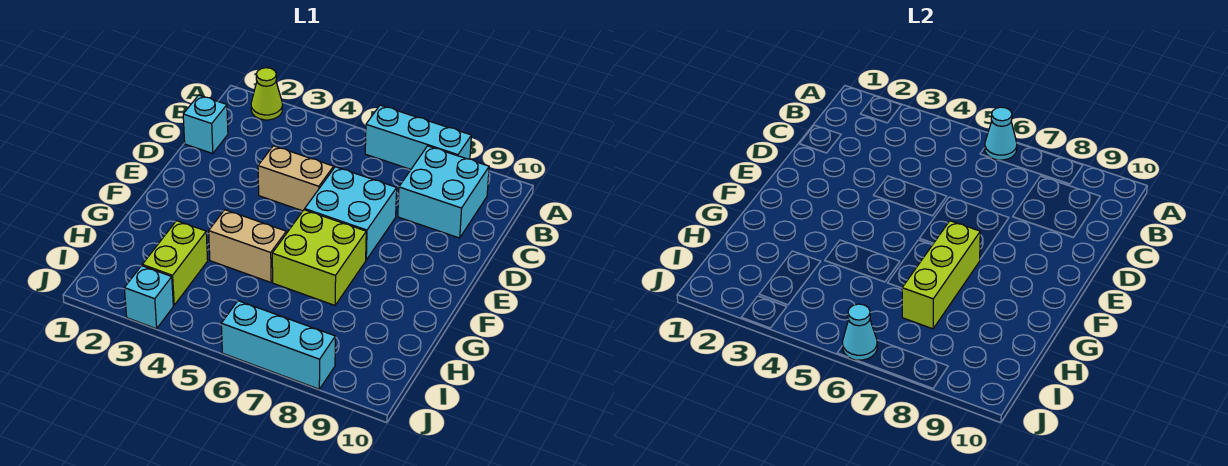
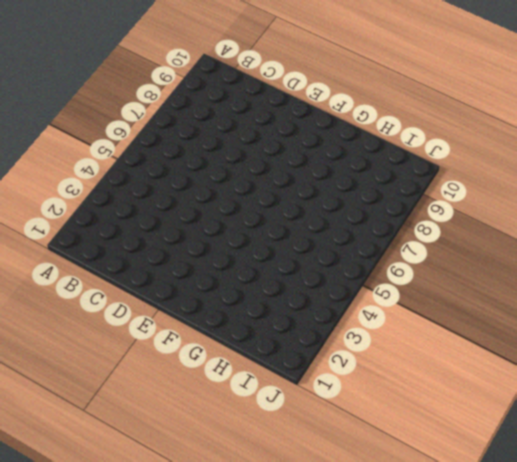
none -> lime 1x1 cone [251,68,282,120]
none -> cyan 1x3 brick [365,105,471,169]
none -> cyan 2x2 brick [398,146,489,238]

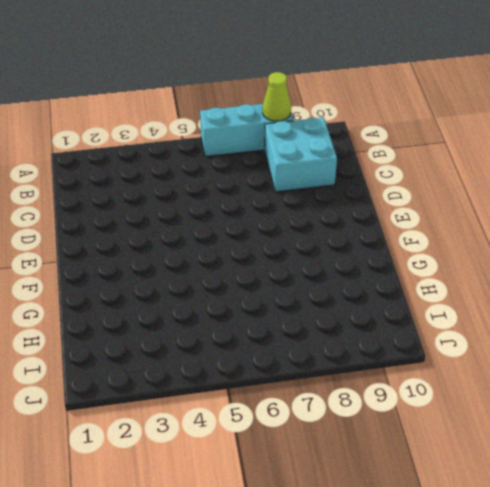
lime 1x1 cone [262,72,291,121] -> lime 1x1 cone moved to [251,68,282,120]
none -> cyan 1x1 brick [183,95,228,154]
none -> tan 1x2 brick [258,146,334,211]
none -> cyan 2x2 brick [305,167,397,260]

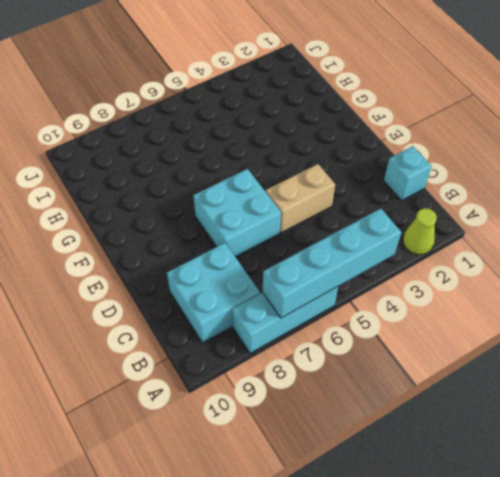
cyan 1x4 brick [263,208,401,318] -> cyan 1x1 cone [985,107,1017,160]
none -> lime 2x2 brick [272,210,366,305]
none -> tan 1x2 brick [209,210,286,282]
none -> lime 1x2 brick [142,221,208,305]

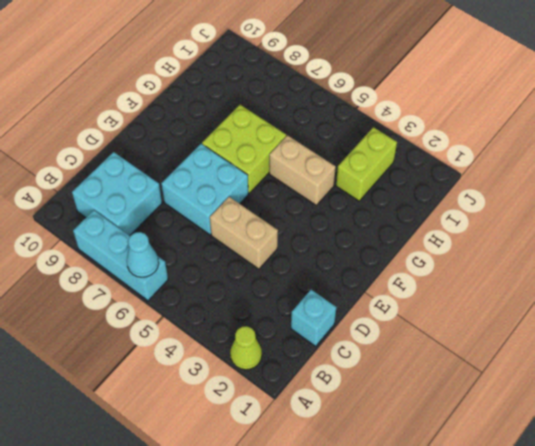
none -> cyan 1x1 brick [124,266,173,329]
none -> cyan 1x3 brick [221,301,335,389]
none -> lime 1x3 brick [902,221,980,329]

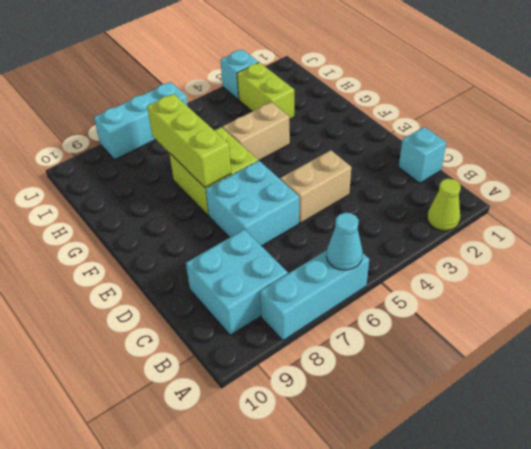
none -> cyan 1x1 cone [843,304,877,360]

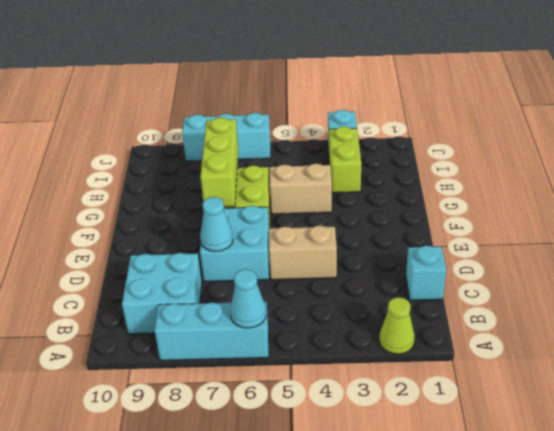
cyan 1x1 cone [200,197,233,251] -> cyan 1x1 cone moved to [843,304,877,360]

